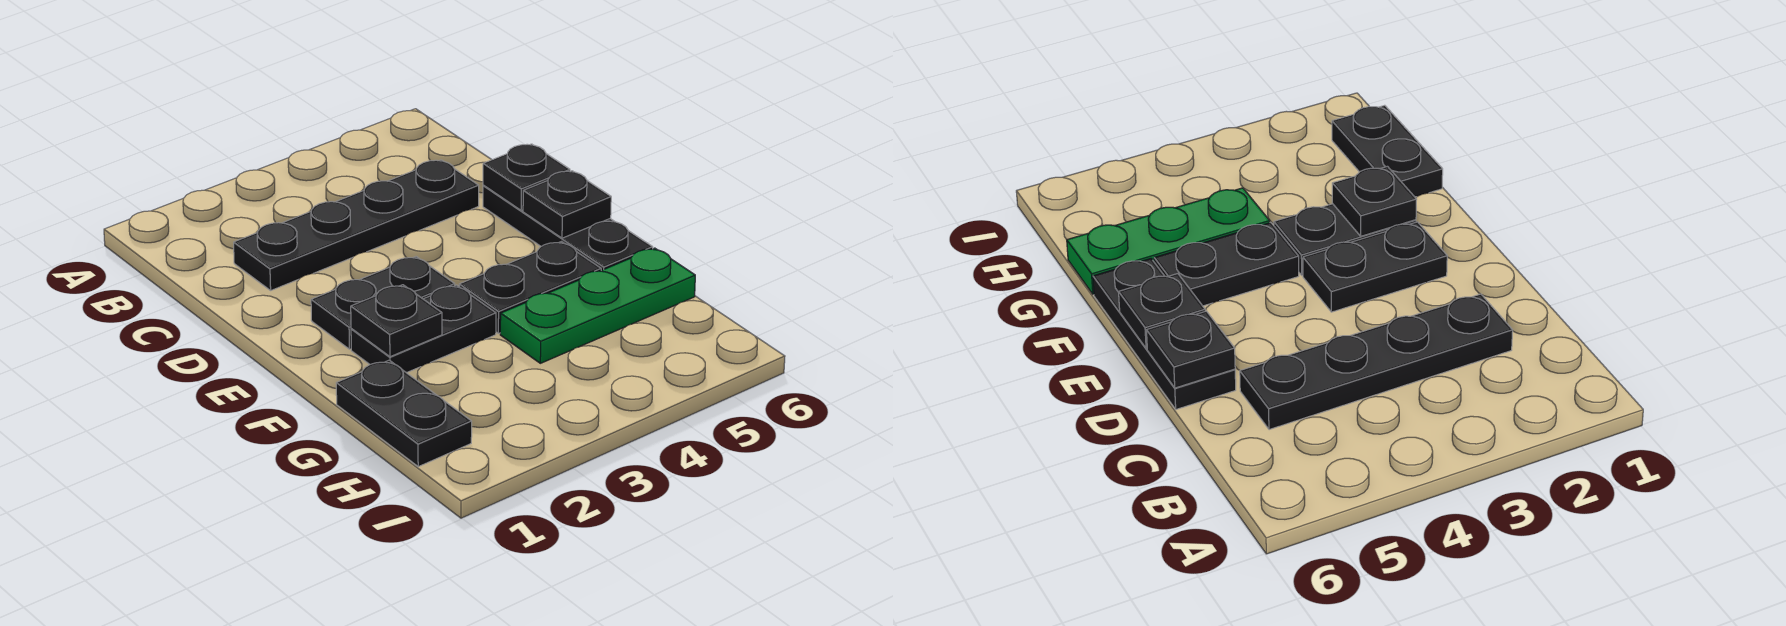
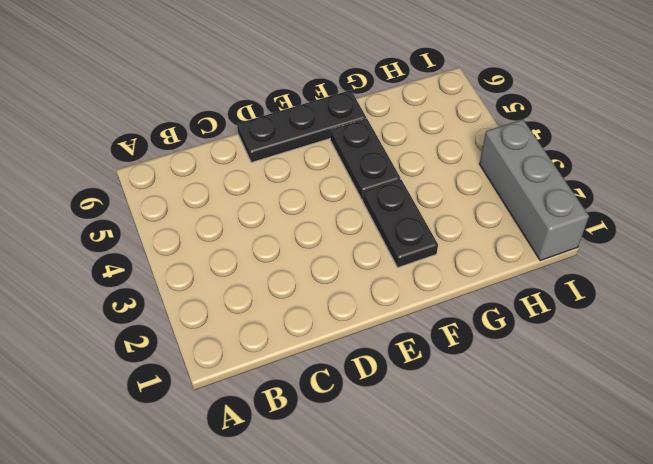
grey 1x3 brick [479,119,589,261] -> none
none -> black 1x4 plate [234,160,479,290]
none -> black 1x2 plate [311,257,455,349]

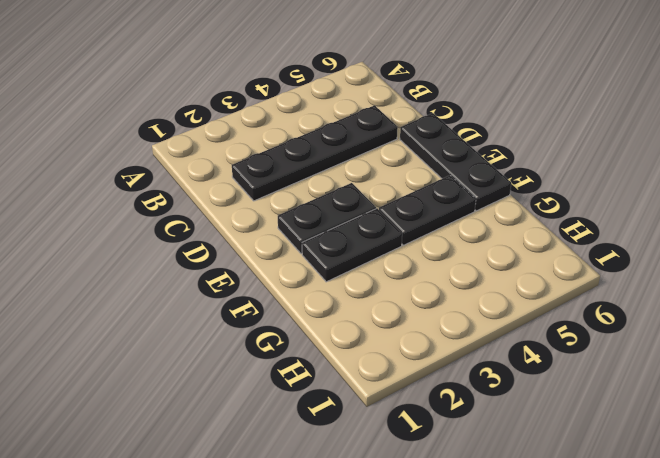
none -> black 1x2 plate [336,360,472,467]
none -> green 1x3 plate [500,248,695,363]

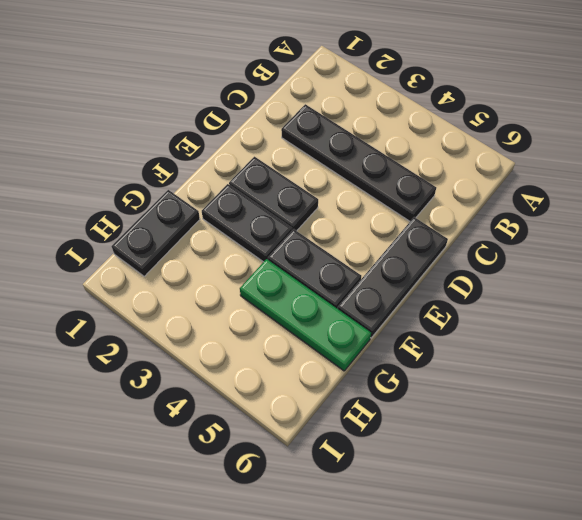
none -> black 1x1 plate [483,144,570,211]
none -> black 1x1 plate [523,171,611,238]

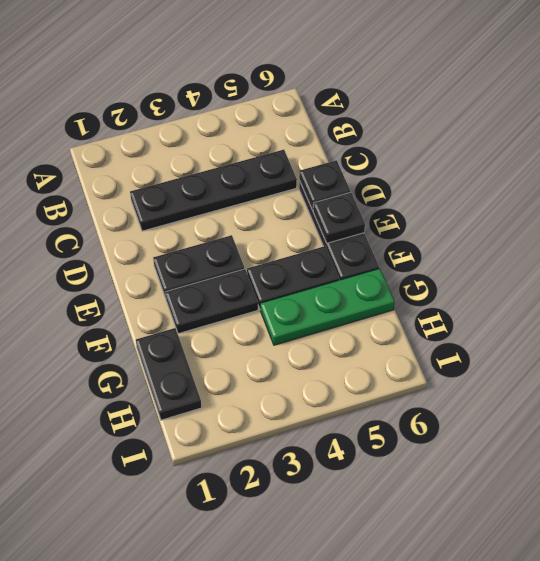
none -> black 1x1 plate [351,285,442,357]

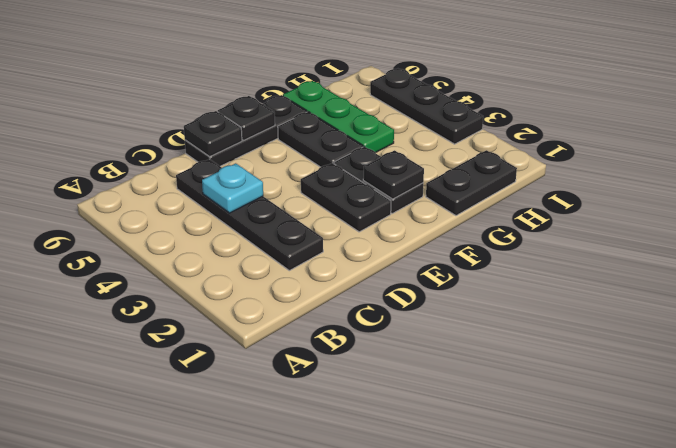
cyan 1x1 plate [202,163,263,213] -> none
black 1x3 plate [370,69,483,144] -> none

